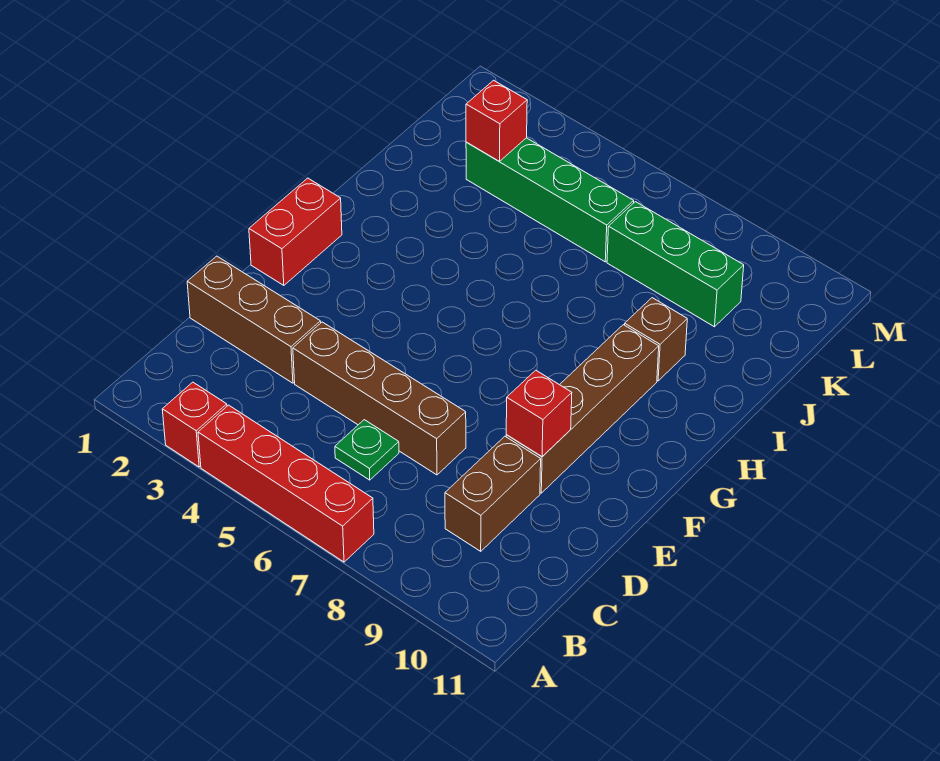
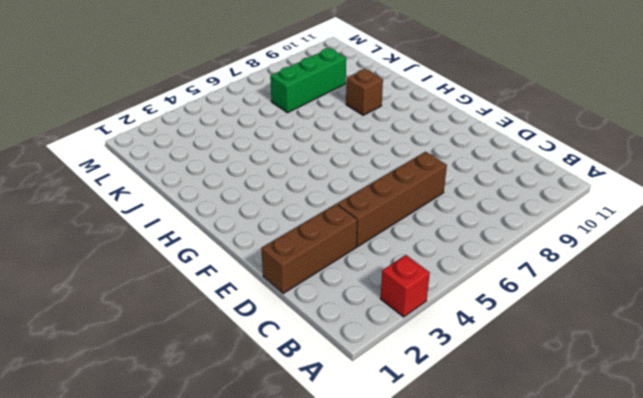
none -> red 1x4 brick [198,405,374,562]
none -> green 1x1 plate [335,420,399,480]
none -> brown 1x2 brick [445,436,541,551]

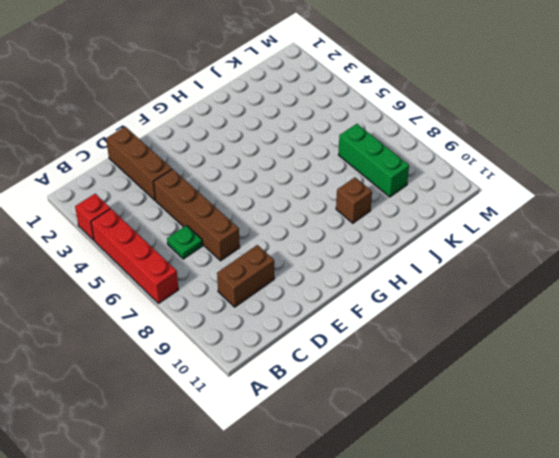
none -> brown 1x4 brick [506,325,659,493]
none -> red 1x2 brick [249,178,342,285]
none -> green 1x4 brick [466,138,634,262]

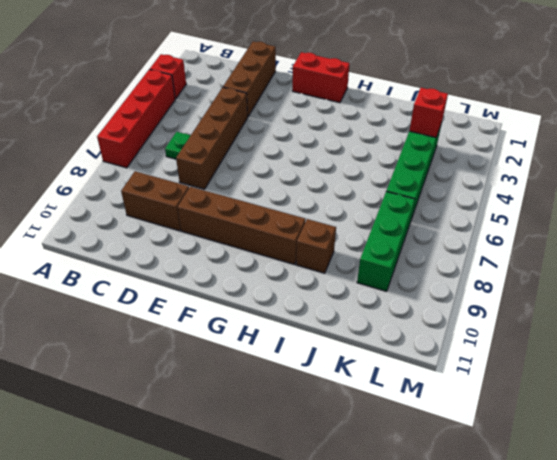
none -> red 1x1 brick [506,370,572,457]

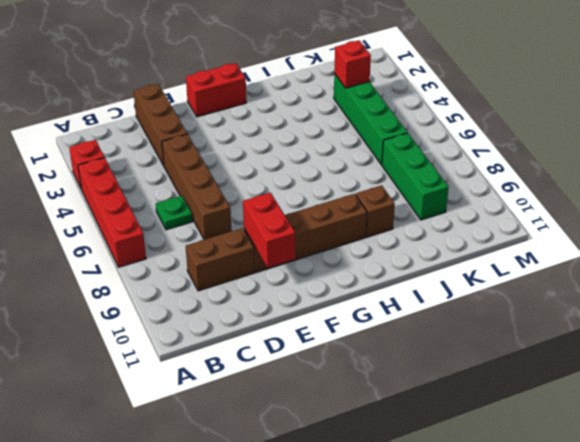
red 1x2 brick [243,193,295,268] -> red 1x1 brick [506,370,572,457]

